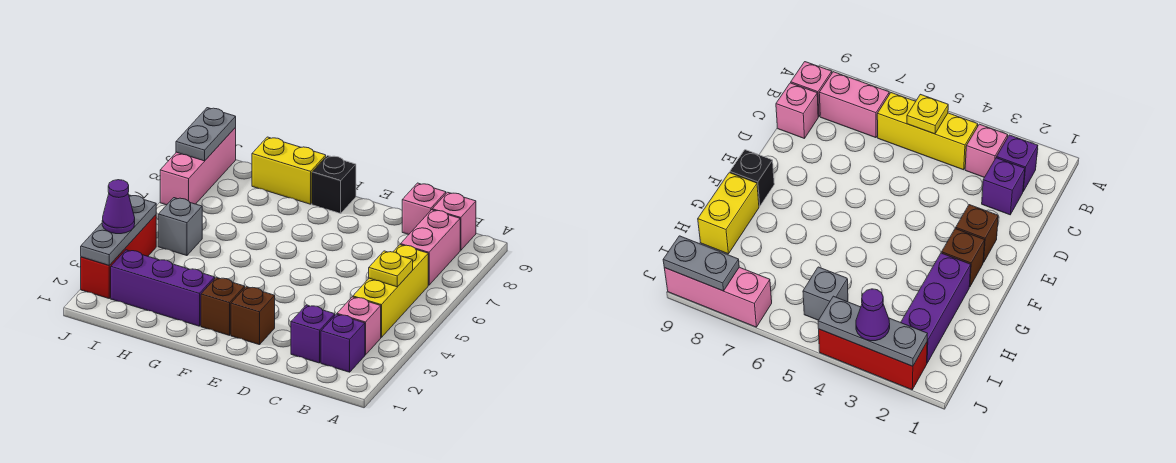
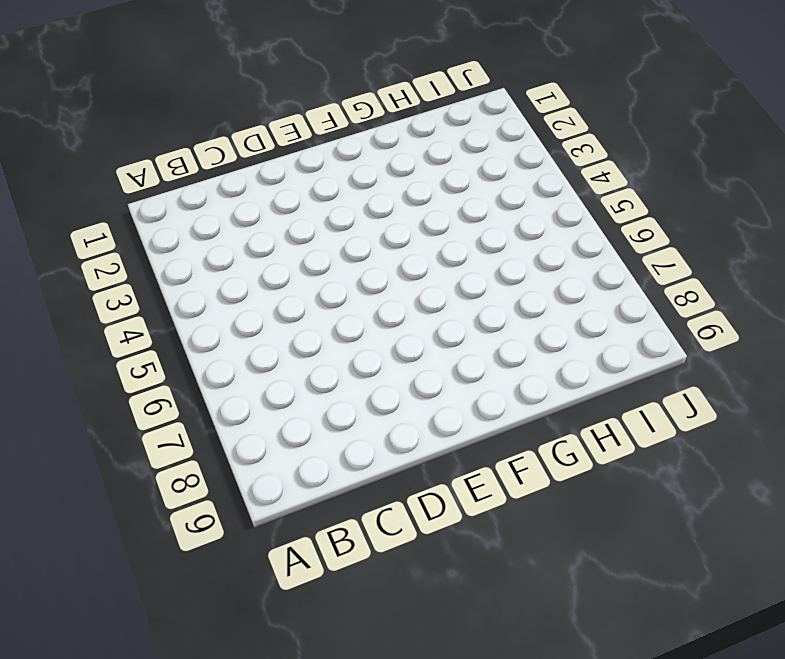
none -> purple 1x1 brick [321,314,365,372]
none -> pink 1x1 brick [337,297,381,355]
none -> yellow 1x3 brick [353,245,428,337]

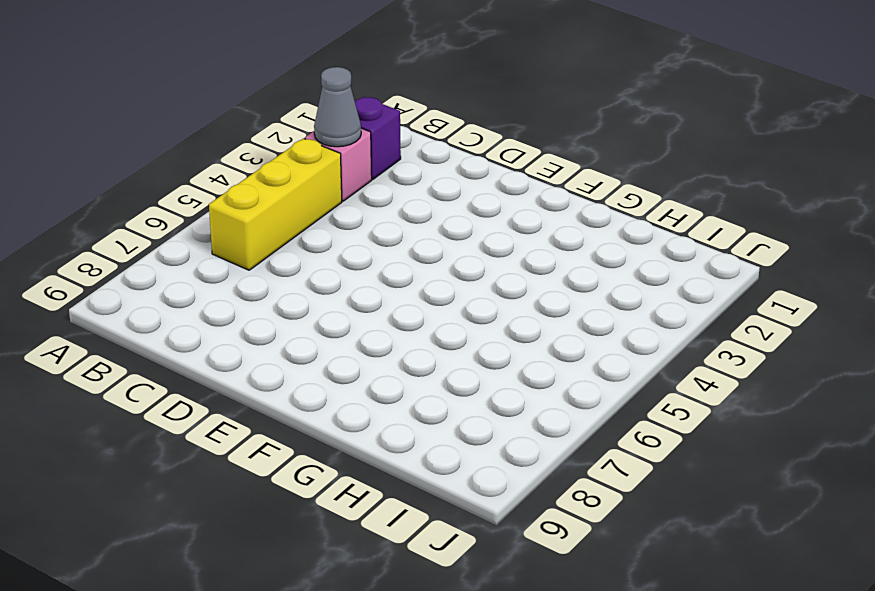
grey 1x1 cone [314,67,361,147] -> none
none -> pink 1x2 brick [401,210,460,285]
none -> pink 1x1 brick [432,192,476,250]
none -> purple 1x1 brick [291,305,335,363]

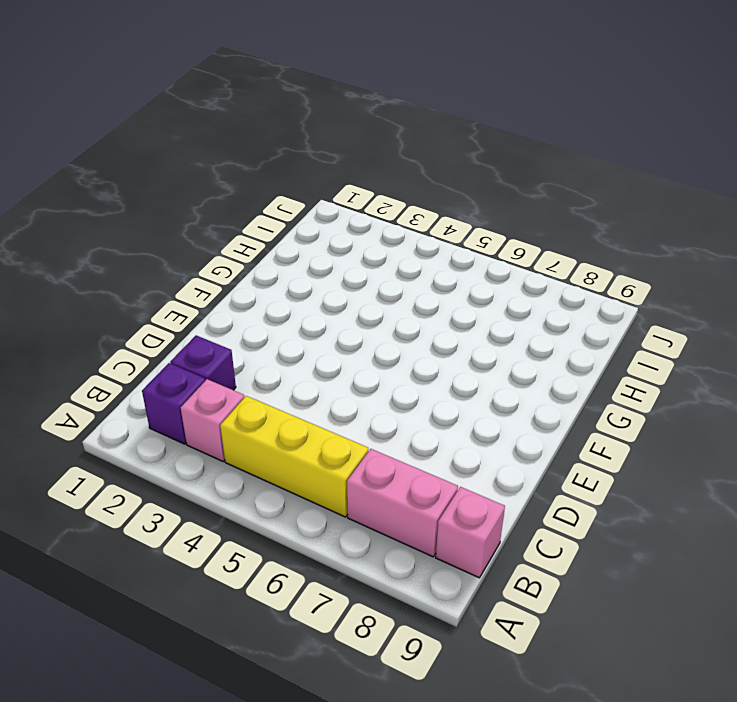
none -> pink 1x1 brick [402,183,446,235]
none -> brown 1x1 brick [231,287,275,345]
none -> brown 1x1 brick [201,277,245,335]

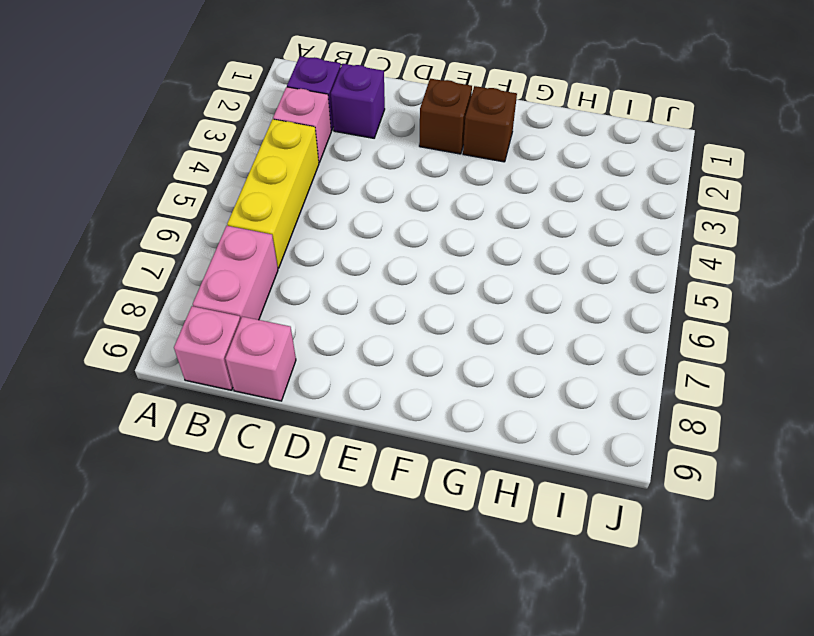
none -> black 1x1 brick [312,156,356,213]
none -> purple 1x3 brick [111,250,215,326]
none -> yellow 1x2 brick [252,137,326,204]

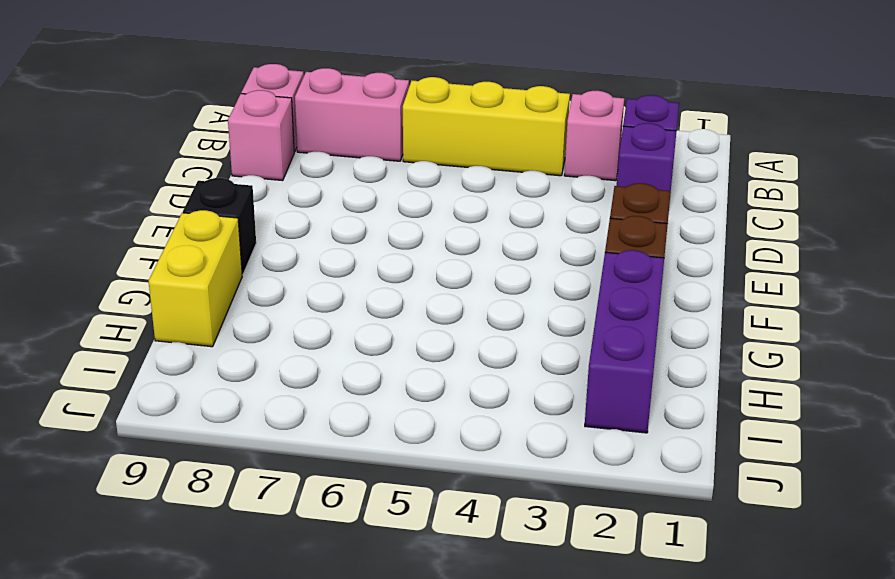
none -> grey 1x1 brick [158,198,202,256]
none -> red 1x3 brick [81,215,156,298]
none -> pink 1x3 brick [160,128,236,205]

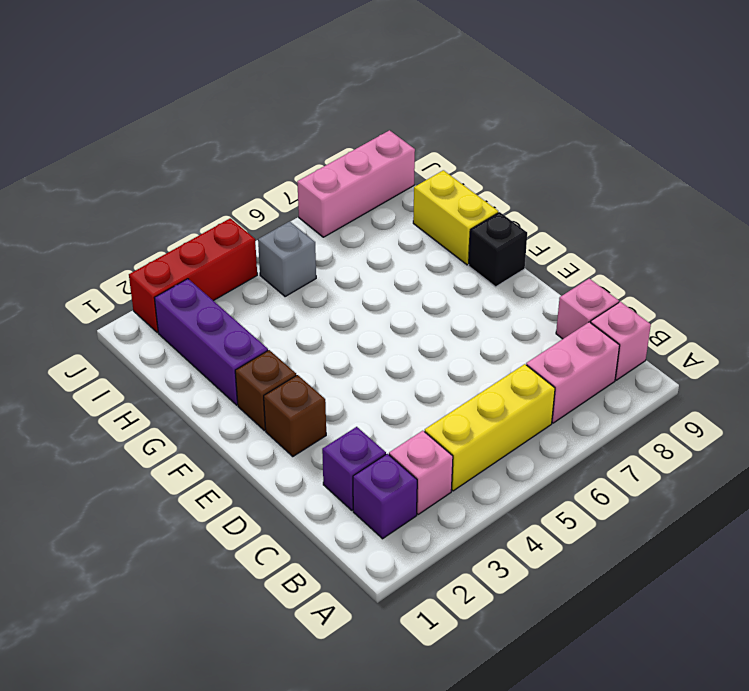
none -> yellow 1x1 plate [369,251,413,287]
none -> grey 1x3 plate [81,195,156,265]
none -> grey 1x2 plate [176,108,236,161]

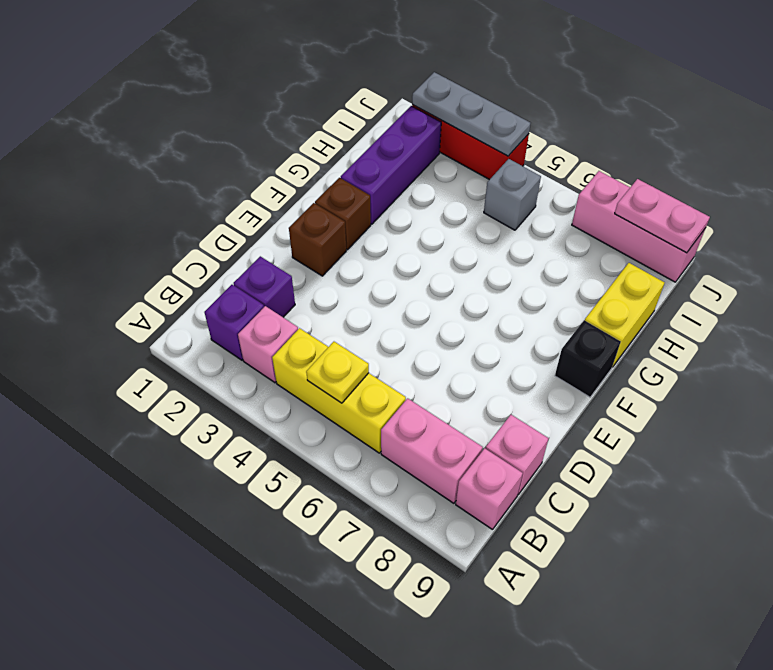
pink 1x2 plate [615,179,710,253] -> grey 1x2 plate [176,108,236,161]
none -> purple 1x1 cone [102,180,135,234]

